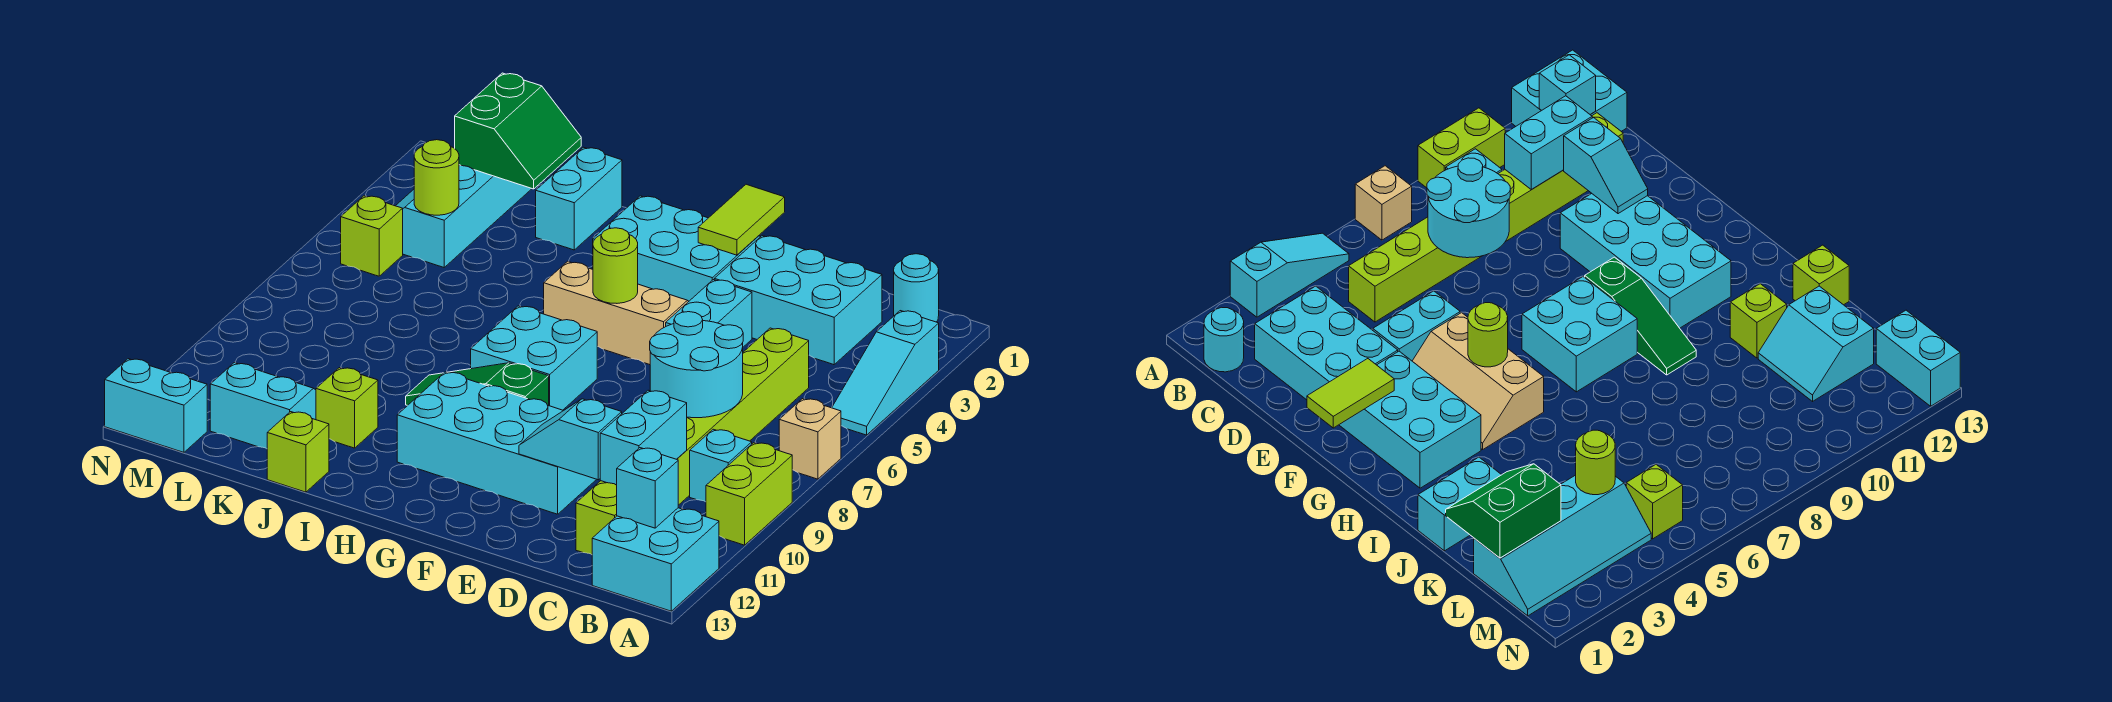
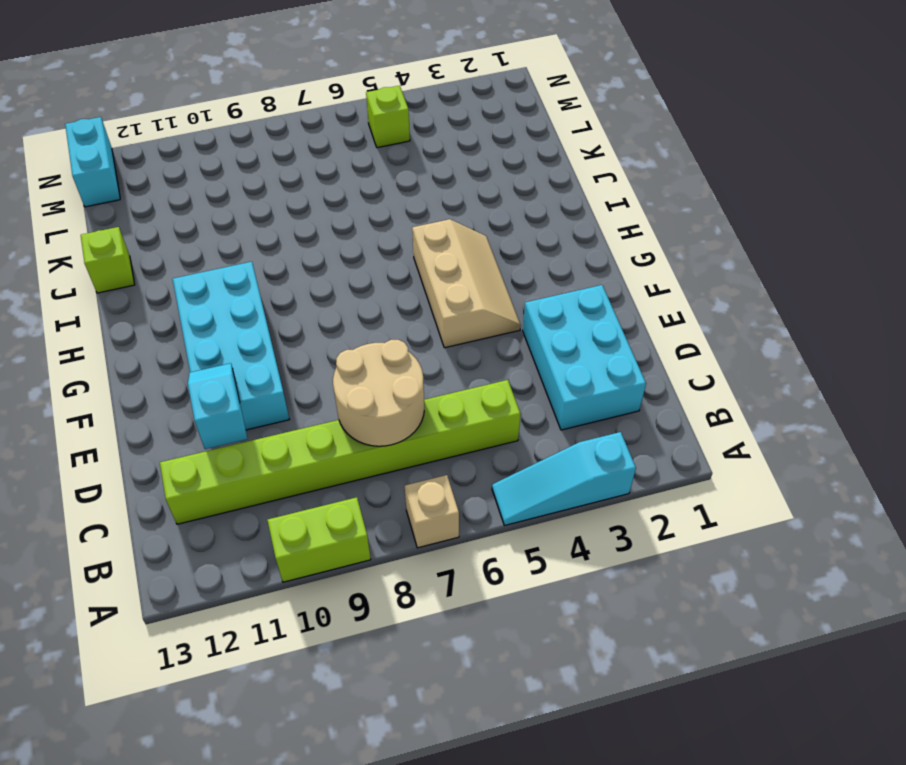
tan 2x2 round brick [333,340,424,446] -> cyan 2x2 round brick [650,312,743,418]
none -> cyan 2x2 brick [592,508,719,611]
none -> cyan 1x1 round brick [894,254,939,322]
none -> cyan 1x1 brick [690,429,752,502]

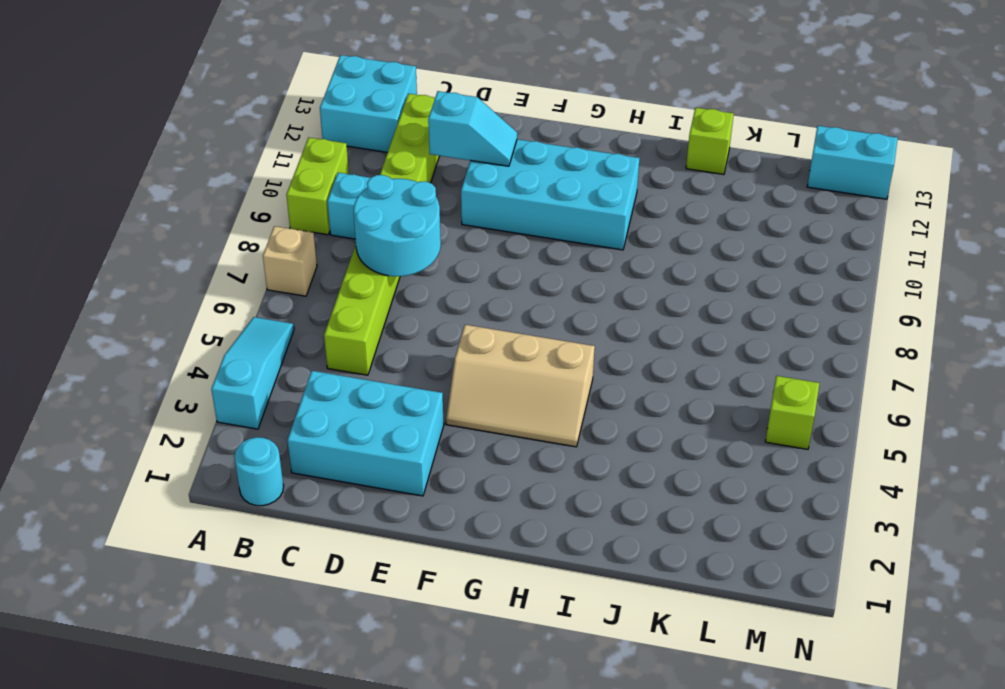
none -> cyan 1x2 brick [666,280,752,347]
none -> cyan 2x3 brick [593,196,760,301]
none -> cyan 2x2 brick [471,306,597,410]

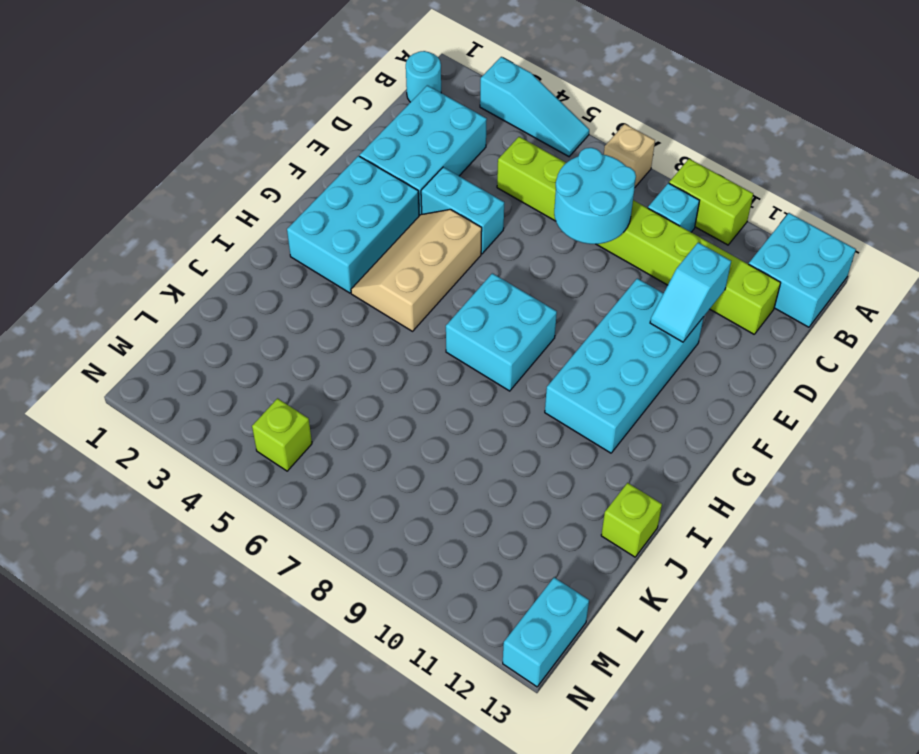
none -> green 1x3 slope [406,363,549,406]
none -> cyan 1x2 brick [536,147,622,250]
none -> lime 1x1 brick [316,368,378,448]

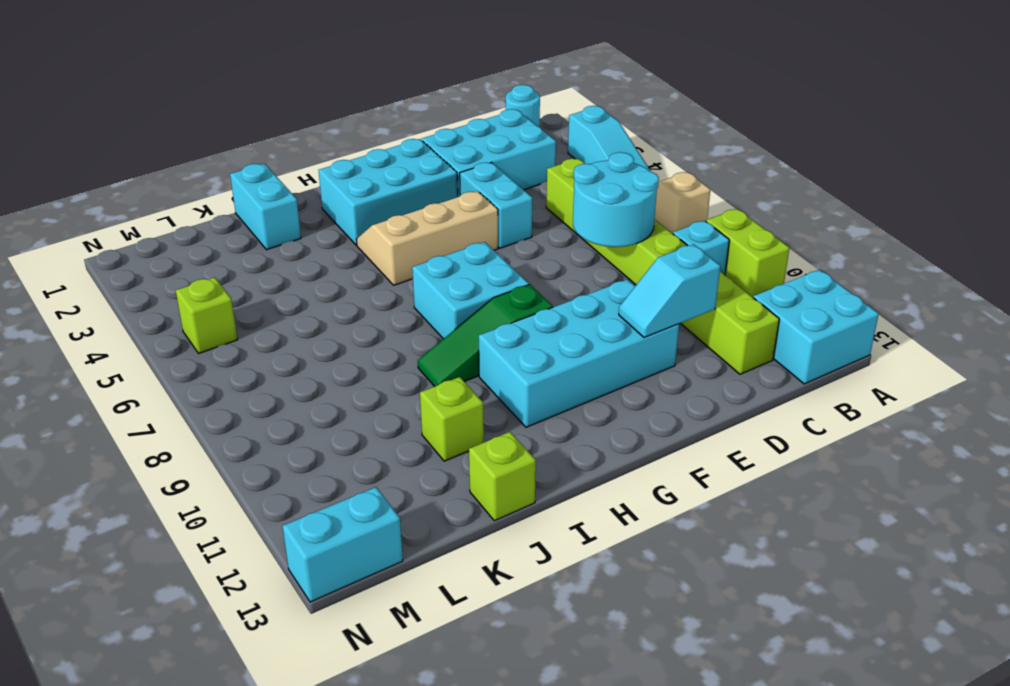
none -> cyan 2x2 slope [210,363,316,449]
none -> cyan 2x4 slope [396,165,532,267]
none -> cyan 1x1 brick [617,448,678,528]

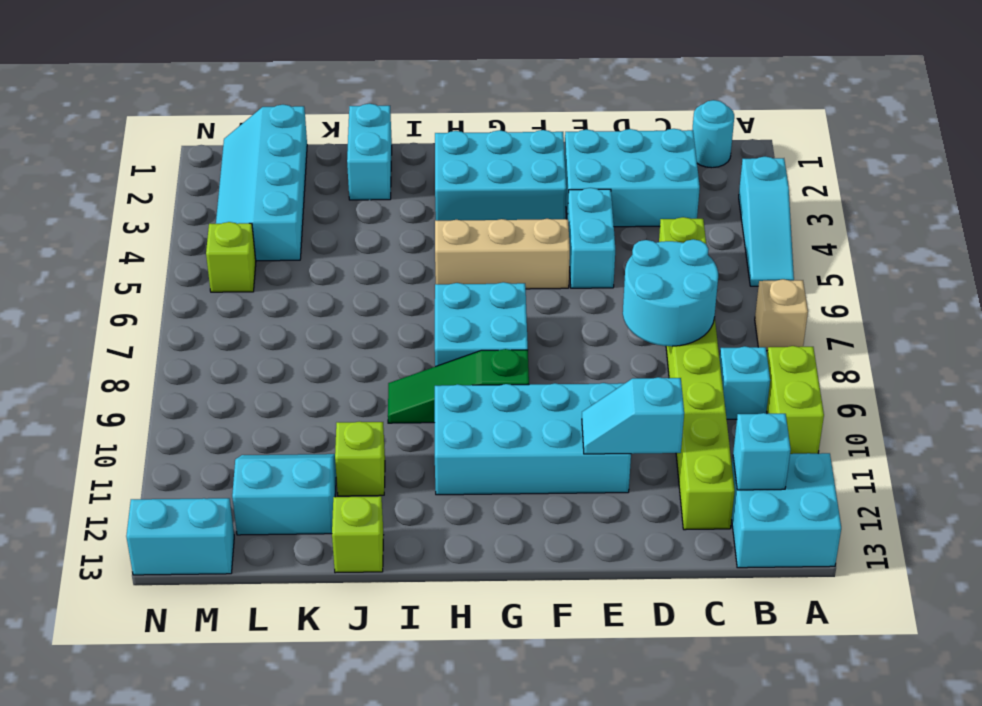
none -> cyan 1x2 brick [600,390,687,485]
none -> lime 1x2 tile [698,184,785,255]
none -> lime 1x1 round brick [593,228,638,303]

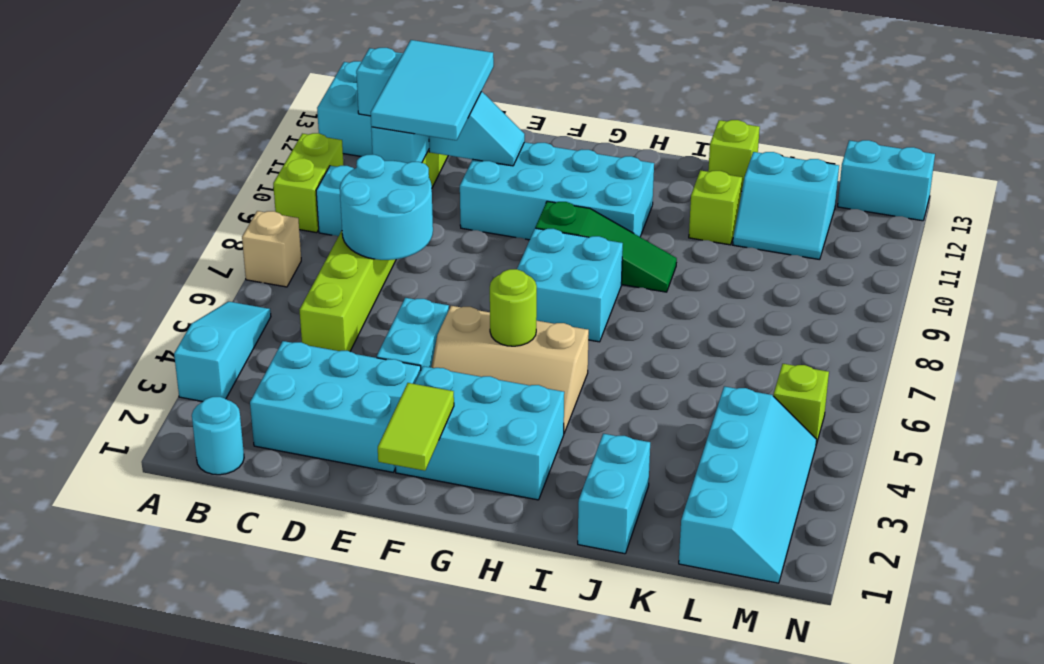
cyan 2x3 tile [371,40,494,140] -> none
none -> green 2x2 slope [455,73,581,189]
none -> lime 1x1 round brick [414,140,459,215]

